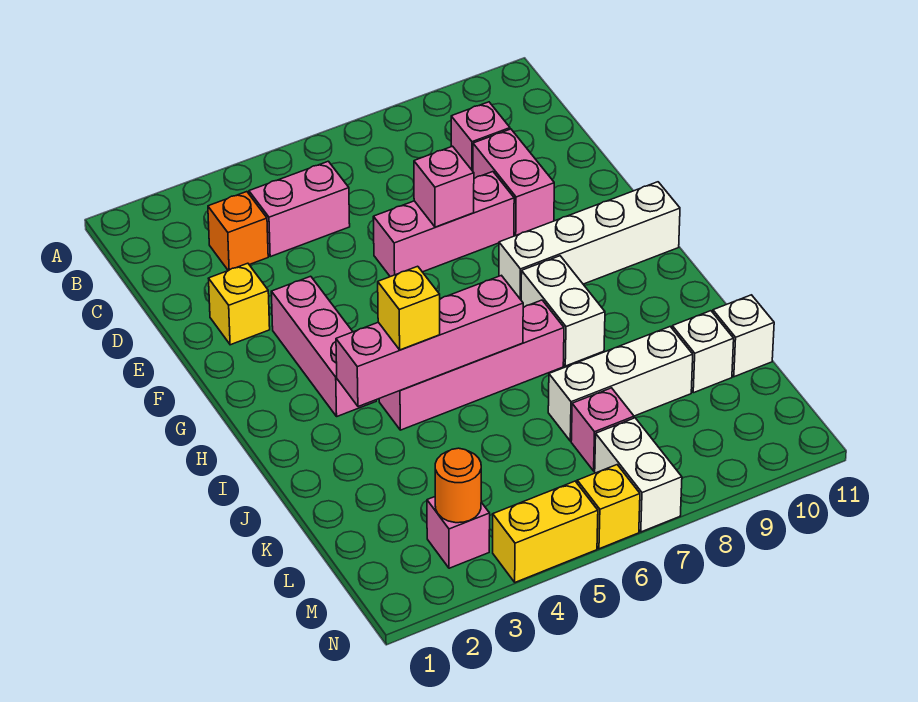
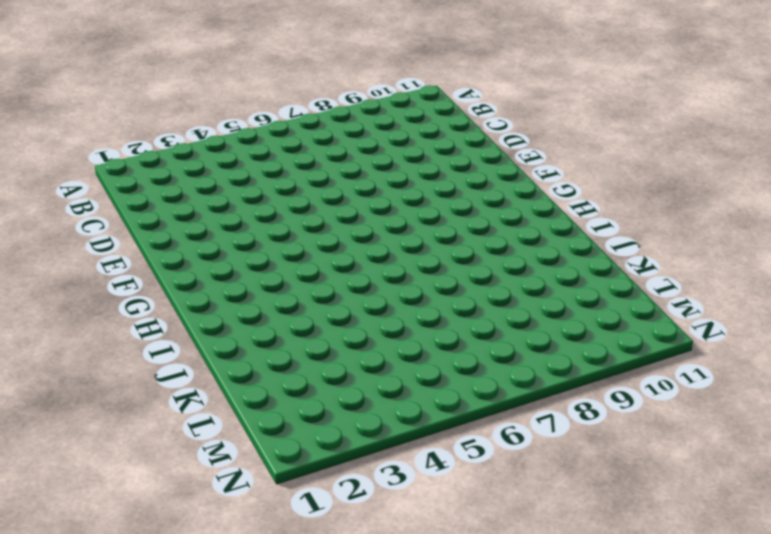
none -> orange 1x1 brick [208,192,268,271]
none -> pink 1x2 brick [249,161,350,257]
none -> pink 1x1 brick [451,102,510,171]

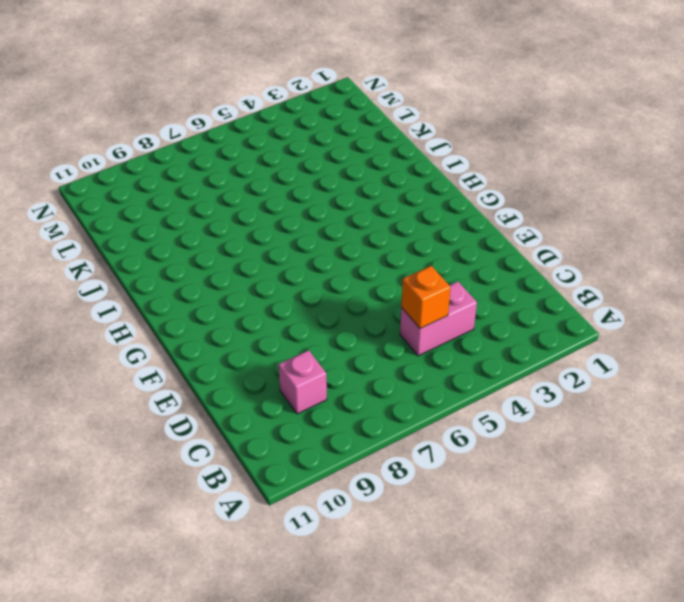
orange 1x1 brick [401,266,451,329] -> orange 1x1 brick moved to [208,192,268,271]
none -> pink 1x2 brick [473,129,554,236]
none -> yellow 1x1 brick [209,263,270,345]
none -> pink 1x3 brick [373,172,514,277]

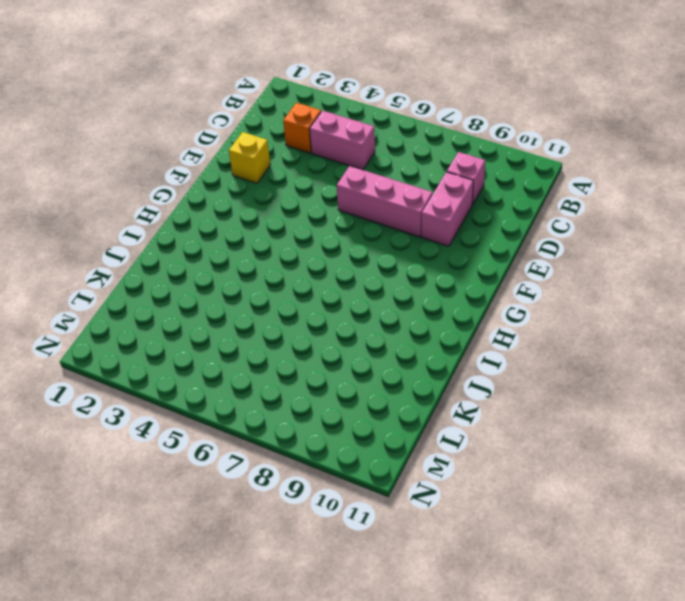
none -> pink 1x3 brick [271,276,376,416]
none -> white 1x4 brick [499,182,680,300]
none -> white 1x2 brick [521,256,605,366]

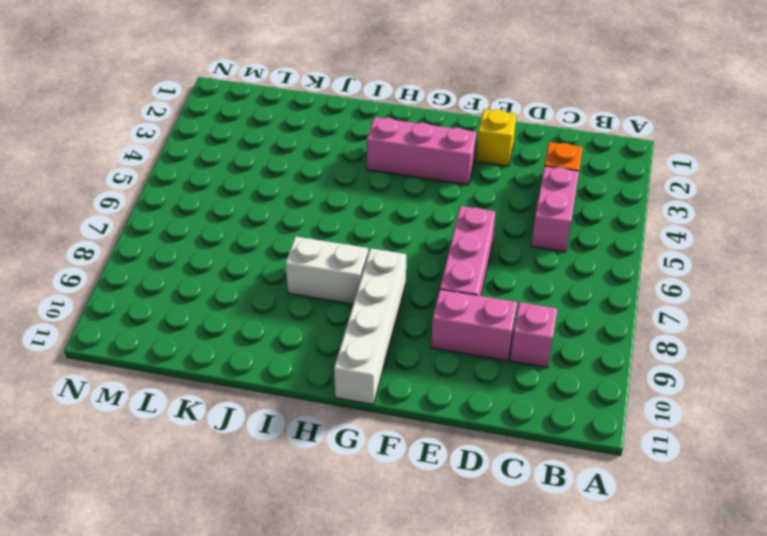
none -> pink 1x4 brick [379,300,564,430]
none -> white 1x3 brick [548,327,693,441]
none -> white 1x1 brick [672,311,734,393]

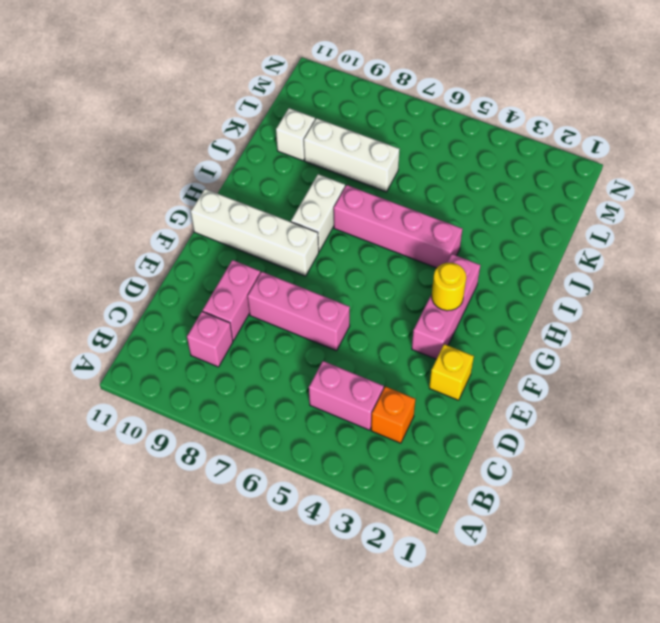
yellow 1x1 round brick [432,263,466,311] -> none
none -> white 1x1 brick [713,295,774,377]
none -> pink 1x1 brick [571,388,634,471]
none -> pink 1x1 brick [427,497,490,568]

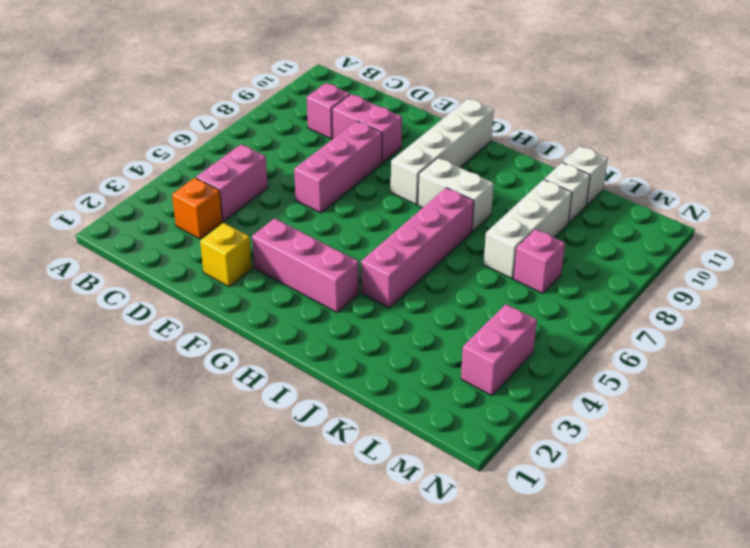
pink 1x2 brick [461,304,537,396] -> pink 1x1 brick [427,497,490,568]
none -> white 1x2 brick [595,418,682,532]
none -> yellow 1x2 brick [493,481,598,582]
none -> yellow 1x1 brick [577,465,640,549]

